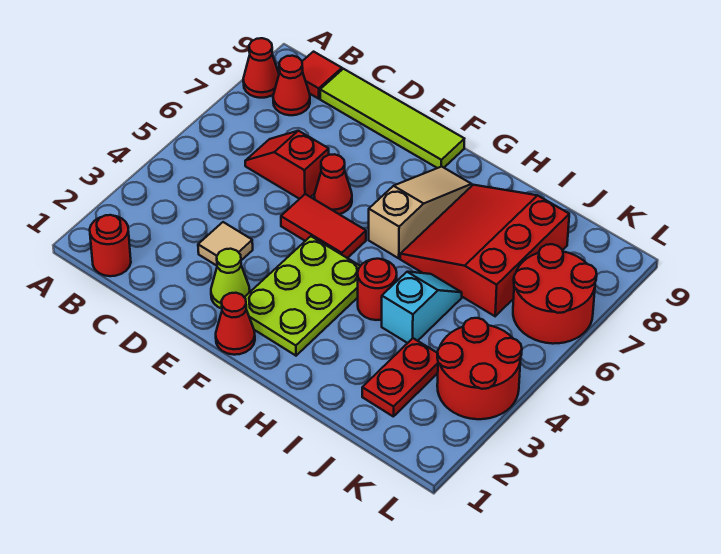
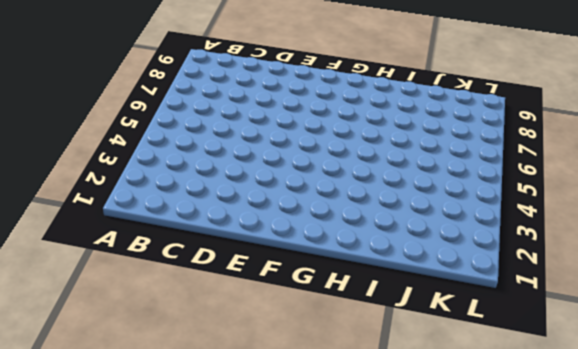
none -> red 1x1 cone [243,38,279,98]
none -> red 1x1 round brick [90,215,131,276]
none -> red 1x1 cone [273,56,310,115]

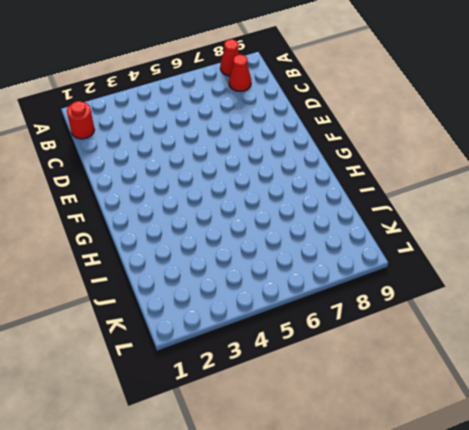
none -> red 1x1 tile [302,52,342,99]
none -> red 1x2 slope [245,131,329,199]
none -> lime 1x4 tile [320,69,464,168]

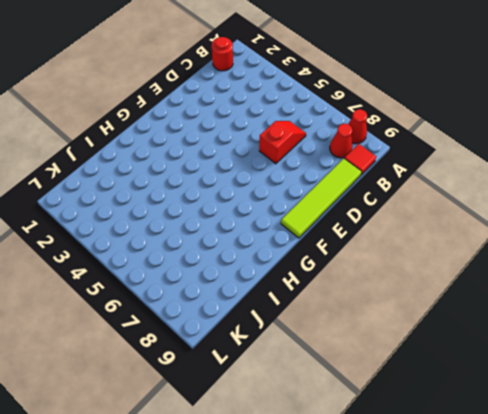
none -> tan 1x1 tile [198,222,253,266]
none -> lime 1x1 cone [211,249,250,309]
none -> red 1x2 tile [281,194,366,258]

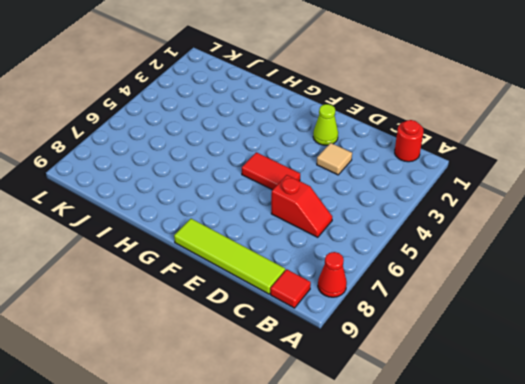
none -> red 1x1 cone [273,56,310,115]
none -> red 1x1 cone [314,154,352,214]
none -> red 1x1 cone [216,293,255,355]

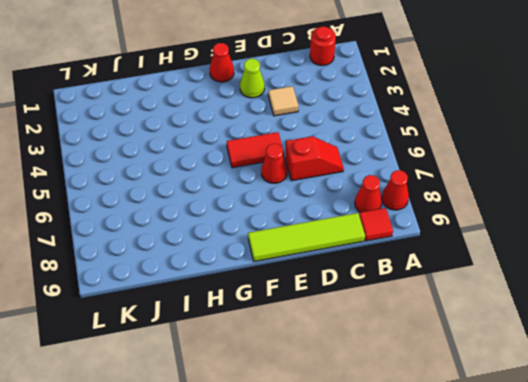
none -> lime 2x3 plate [244,236,360,356]
none -> tan 1x3 slope [369,167,472,258]
none -> red 1x1 round brick [357,259,397,320]

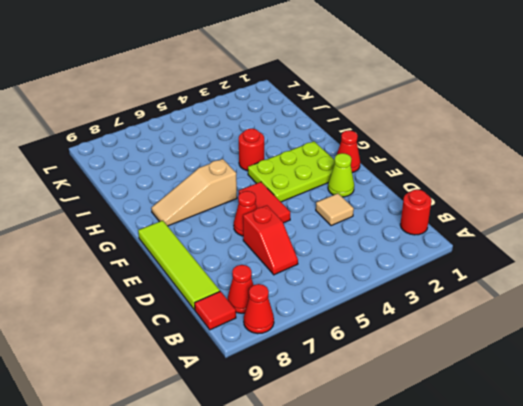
none -> red 3x3 slope [400,185,569,316]
none -> cyan 1x2 slope [382,272,462,343]
none -> red 1x2 plate [362,338,438,416]

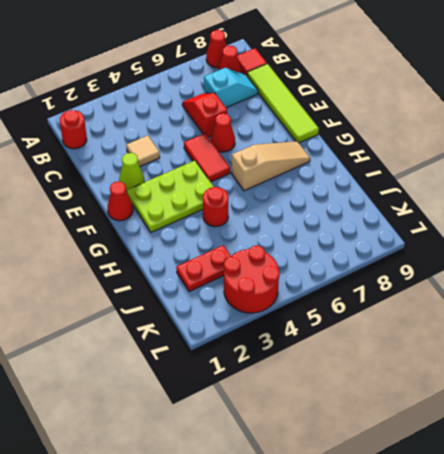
cyan 1x2 slope [204,68,258,108] -> cyan 1x2 slope moved to [382,272,462,343]
none -> red 3x3 slope [400,185,569,316]
none -> red 2x2 round brick [513,244,597,344]

